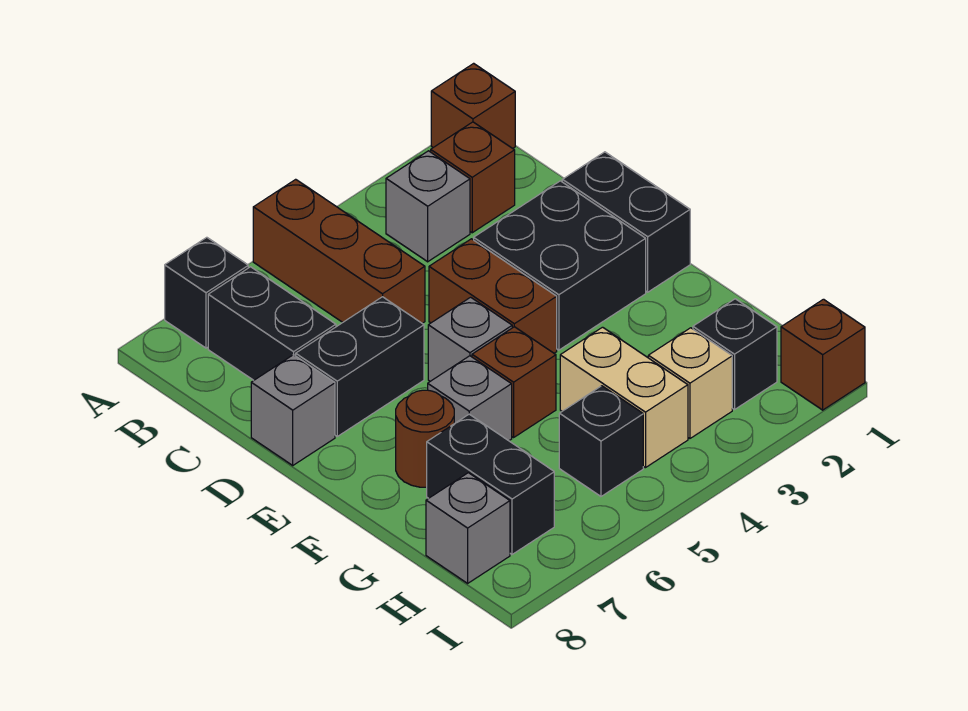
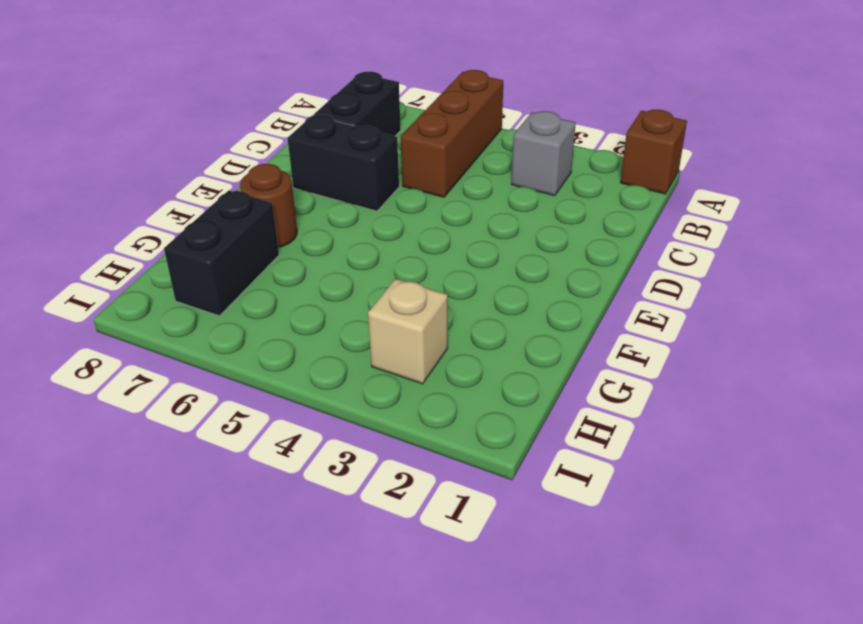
none -> black 1x1 brick [165,237,248,348]
none -> brown 1x1 brick [431,122,515,233]
none -> black 1x2 brick [562,152,690,292]

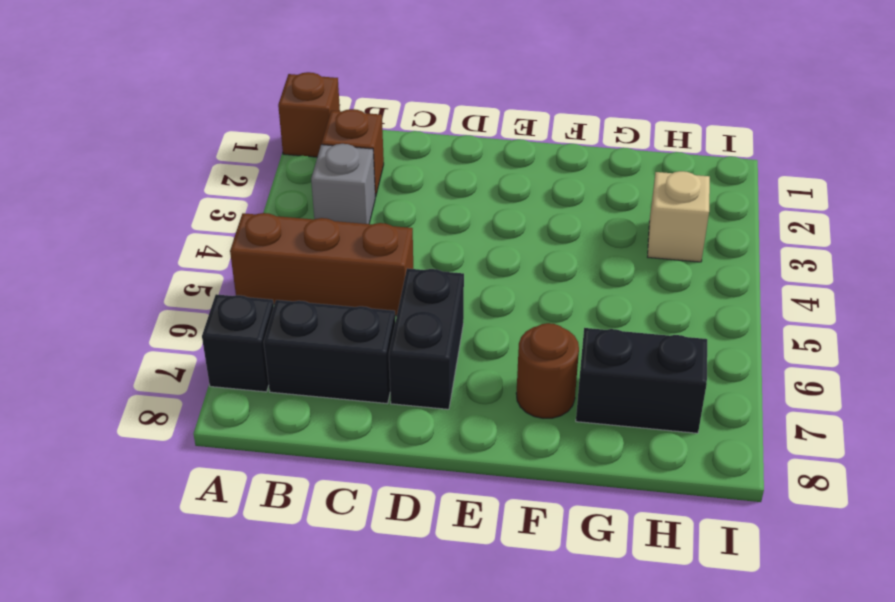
none -> black 1x2 brick [562,152,690,292]
none -> black 2x2 brick [474,181,646,350]
none -> brown 1x2 brick [429,239,557,353]

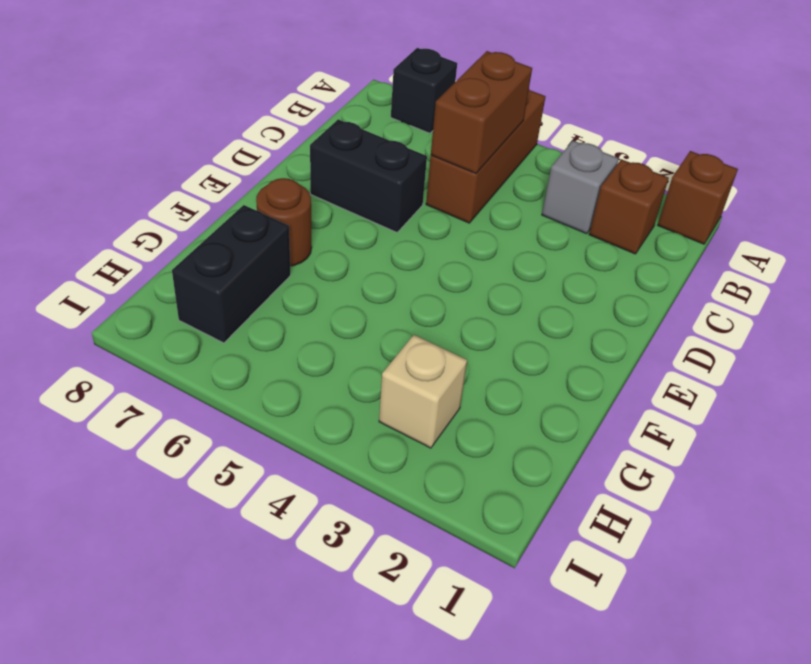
brown 1x2 brick [431,51,532,173] -> brown 1x2 brick moved to [429,239,557,353]
none -> black 1x2 brick [208,267,336,380]
none -> black 1x2 brick [562,152,690,292]
none -> black 2x2 brick [474,181,646,350]

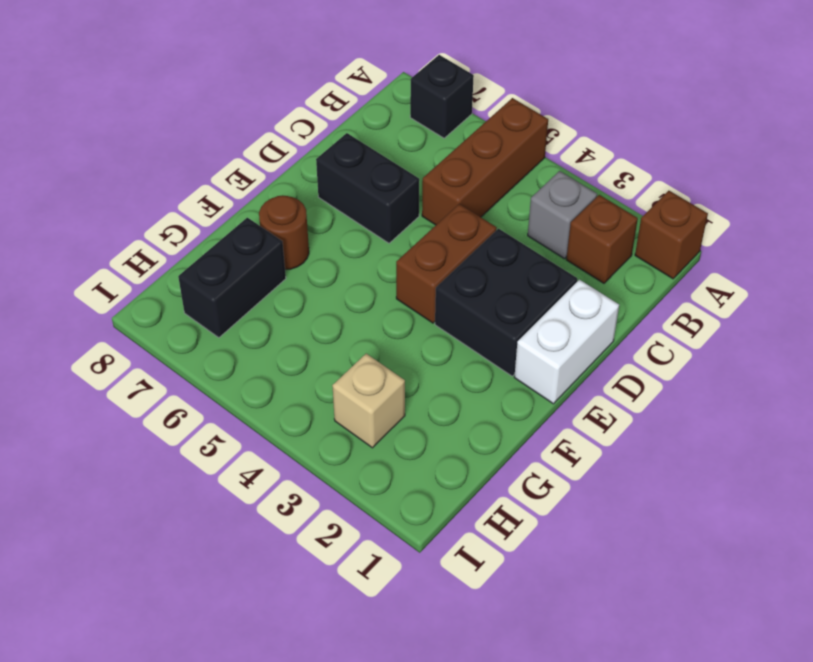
white 1x2 brick [514,280,619,404] -> black 1x2 brick [562,152,690,292]
none -> black 1x2 brick [208,267,336,380]
none -> grey 1x1 brick [251,355,335,465]
none -> grey 1x1 brick [428,297,512,381]

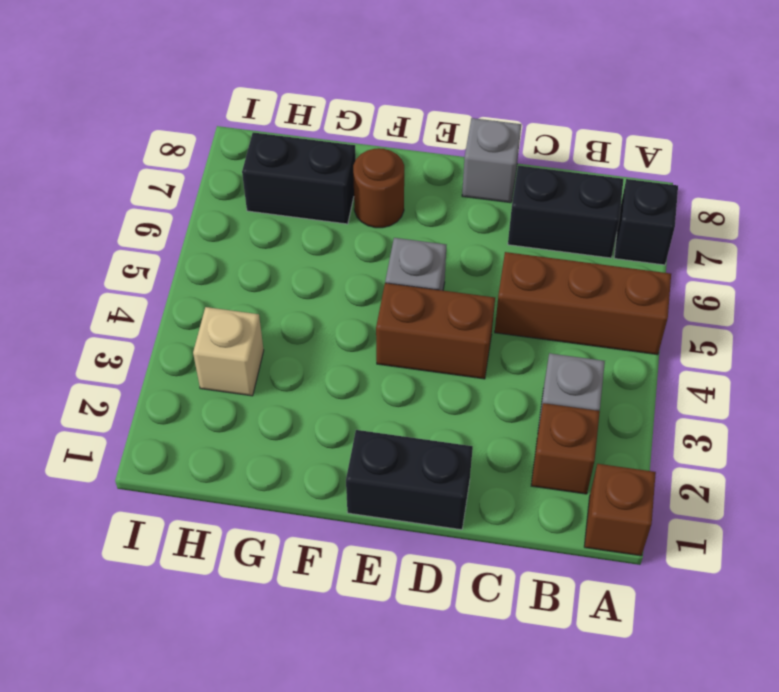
none -> black 2x2 brick [474,181,646,350]
none -> black 1x2 brick [296,297,424,436]
none -> brown 1x1 brick [472,327,556,437]

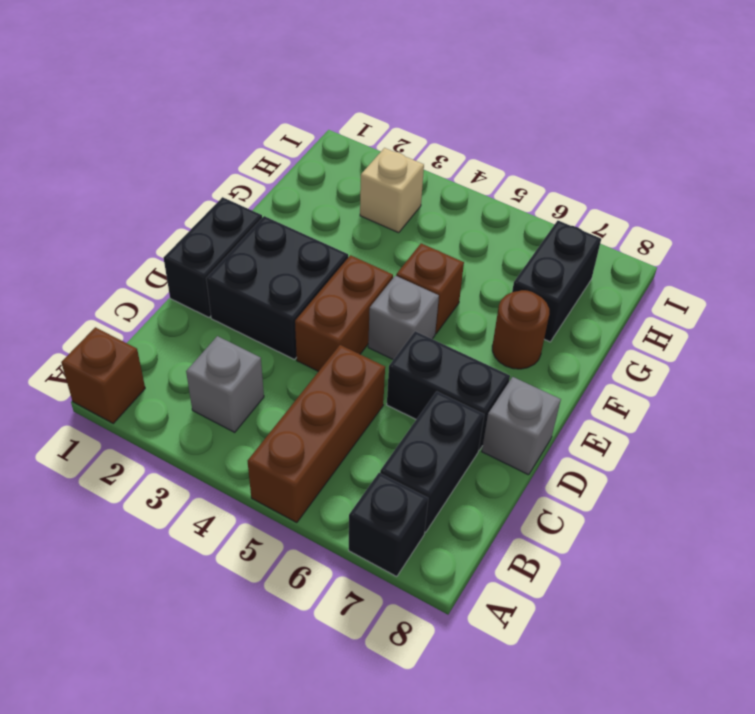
none -> brown 1x1 brick [431,122,515,233]
none -> grey 1x1 brick [428,356,512,441]
none -> tan 1x2 brick [560,327,688,468]

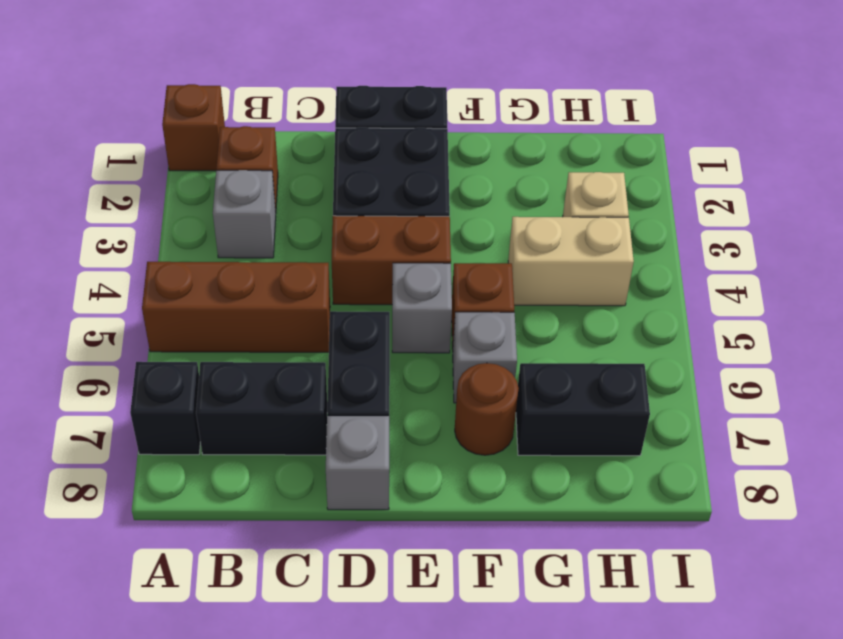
none -> black 1x1 brick [693,299,777,410]
none -> black 1x1 brick [559,386,643,496]
none -> grey 1x1 brick [426,473,510,583]

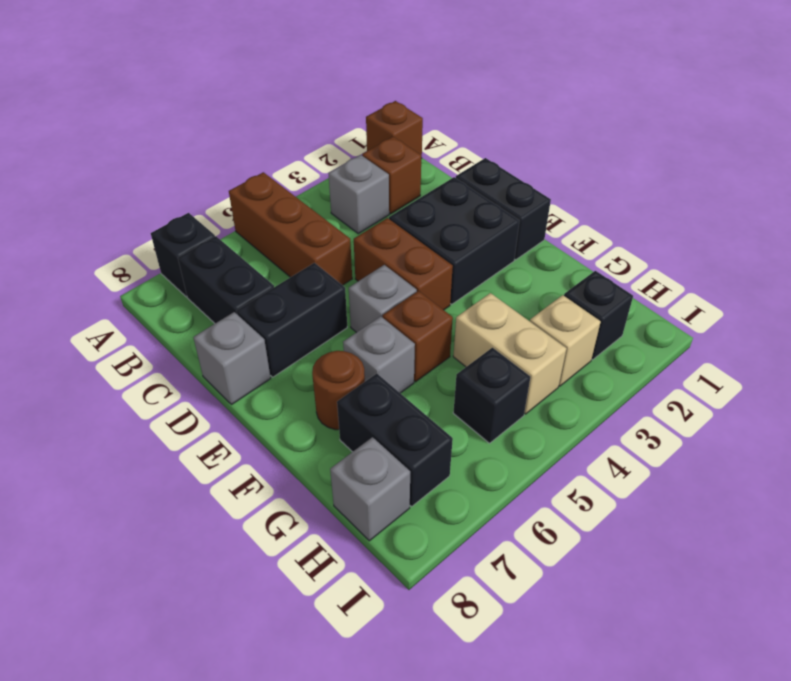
none -> brown 1x1 brick [781,299,865,410]

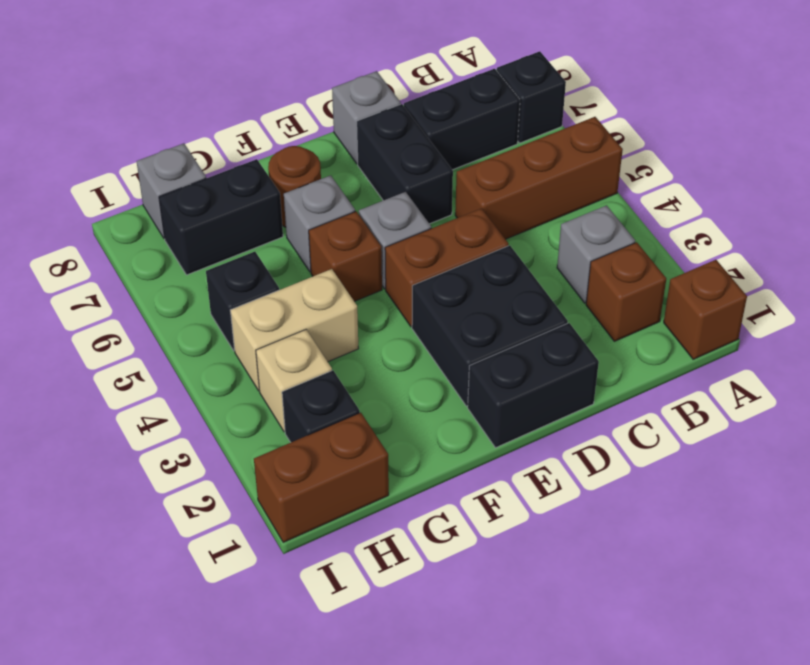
brown 1x2 brick [254,413,389,542] -> brown 1x1 brick [781,299,865,410]

